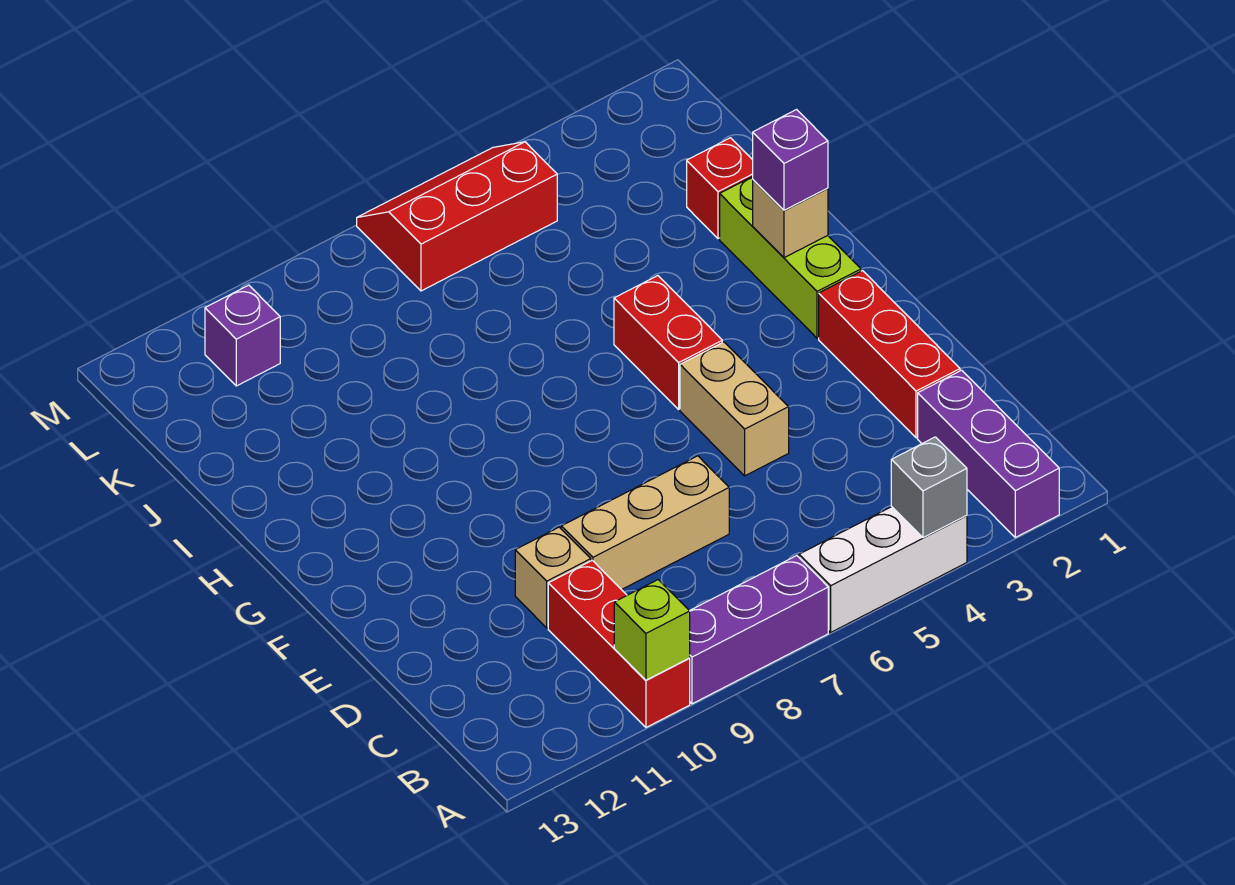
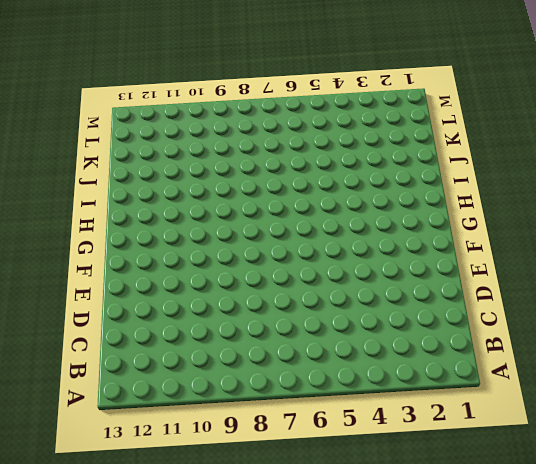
none -> purple 1x3 brick [918,370,1059,537]
none -> white 1x3 brick [799,507,967,632]
none -> purple 1x3 brick [690,556,828,704]

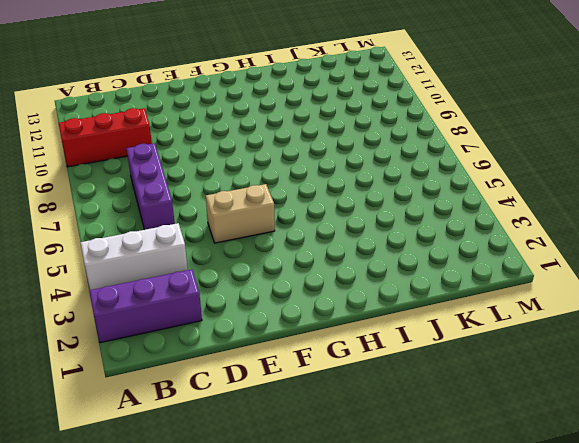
white 1x3 brick [80,223,188,290] -> white 1x3 brick turned to [799,507,967,632]
purple 1x3 brick [126,143,175,230] -> purple 1x3 brick moved to [690,556,828,704]
none -> red 1x3 brick [819,271,960,438]
none -> tan 1x3 brick [561,456,729,590]
none -> tan 1x1 brick [515,527,591,628]

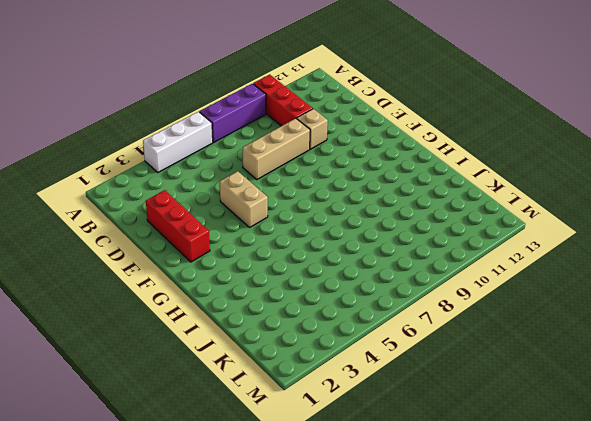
none -> purple 1x3 brick [918,370,1059,537]
none -> lime 1x3 brick [720,177,861,338]
none -> red 1x2 brick [614,276,722,409]

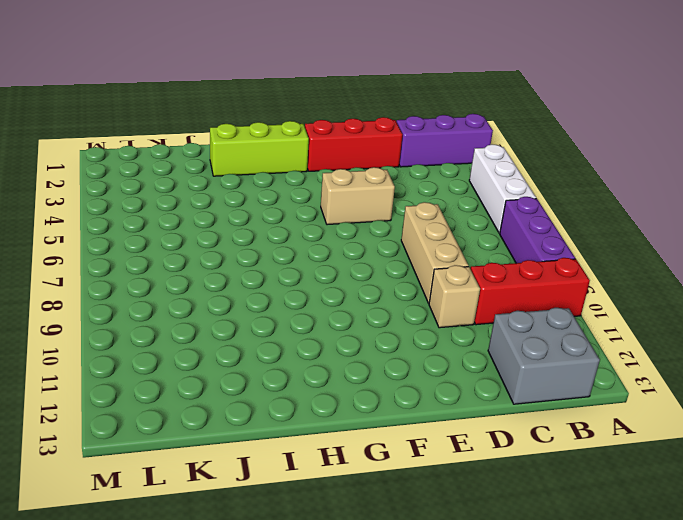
grey 2x2 brick [488,308,600,404] -> none
none -> red 1x2 brick [614,276,722,409]
none -> red 1x1 brick [687,138,753,238]
none -> red 2x3 slope [357,142,557,291]

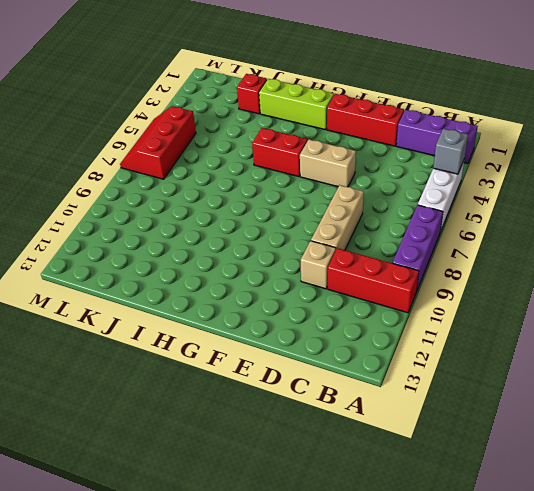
none -> purple 1x1 brick [205,285,280,386]
none -> lime 1x1 brick [614,580,690,680]
none -> tan 1x1 brick [753,180,828,258]

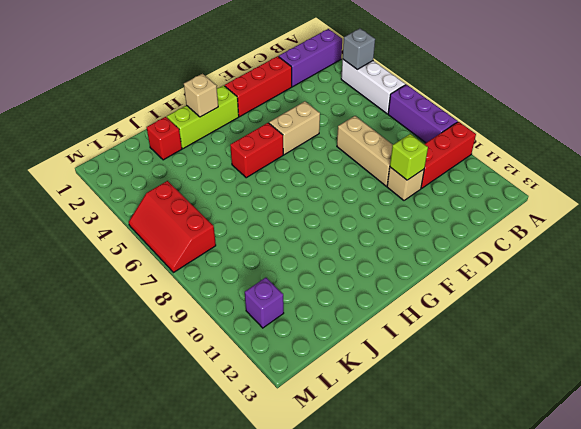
lime 1x1 brick [390,134,428,180] -> lime 1x1 brick moved to [614,580,690,680]
none -> purple 1x1 brick [753,110,828,210]

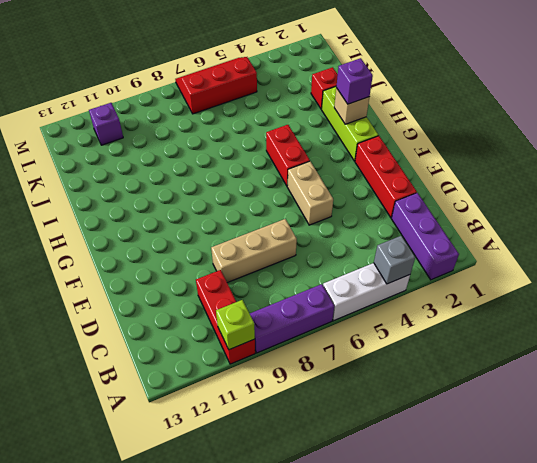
none -> tan 1x1 brick [515,527,591,628]

